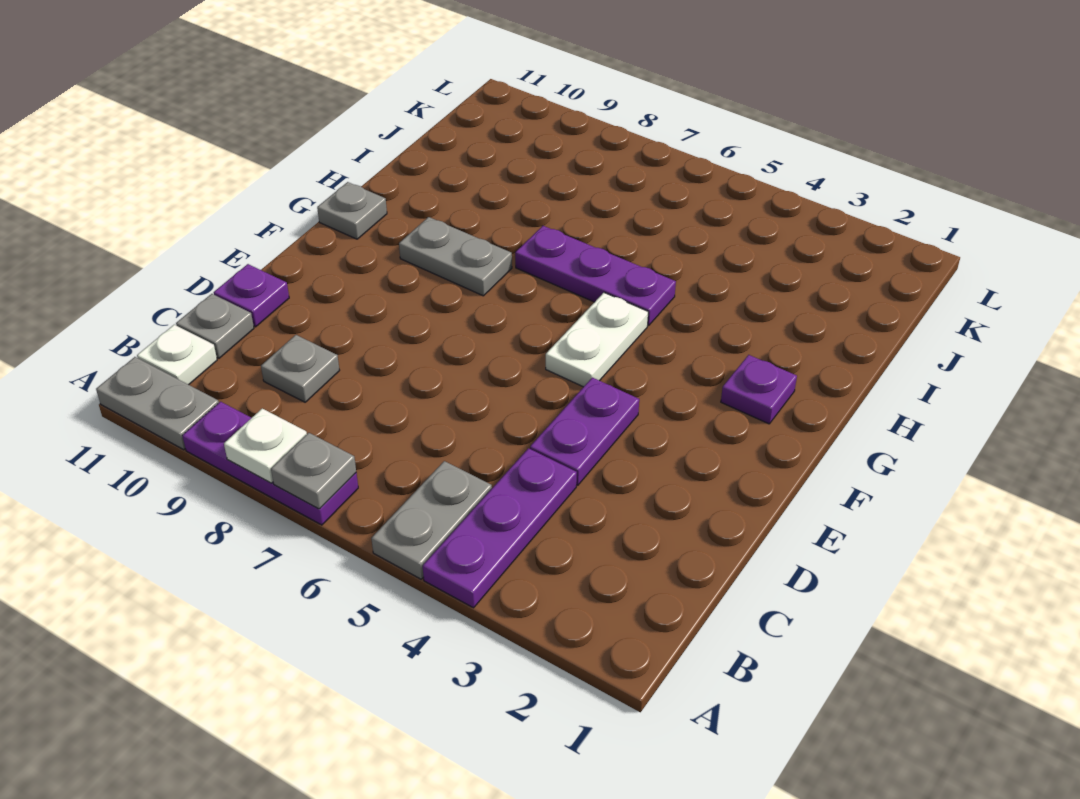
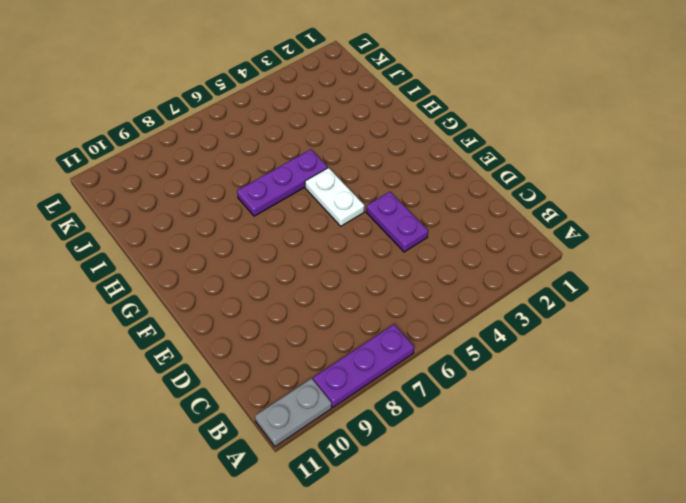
none -> purple 1x3 plate [423,448,577,608]
none -> grey 1x2 plate [371,461,492,579]
none -> white 1x1 plate [137,325,217,385]

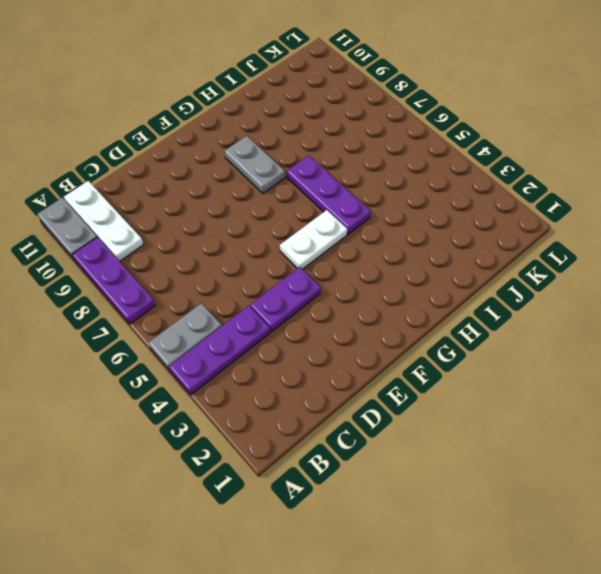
white 1x3 plate [64,181,144,262] -> white 1x1 plate [137,325,217,385]
none -> grey 1x1 plate [261,335,340,402]
none -> grey 1x1 plate [176,294,254,358]
none -> purple 1x1 plate [214,264,289,327]

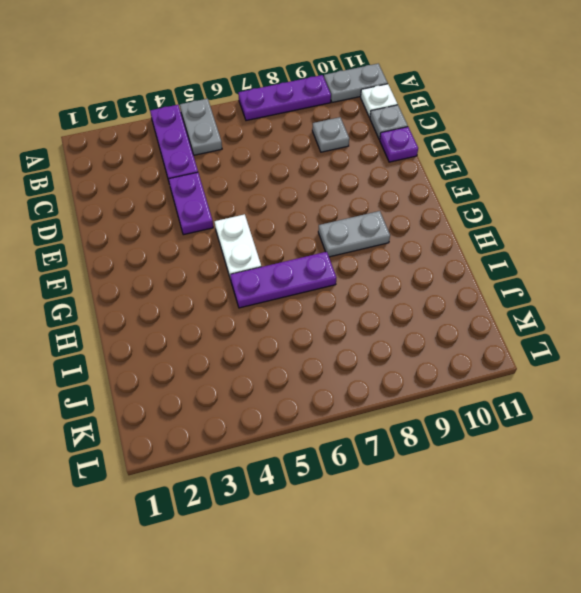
none -> purple 1x1 plate [721,355,797,424]
none -> grey 1x1 plate [317,182,387,239]
none -> grey 1x1 plate [271,433,356,509]

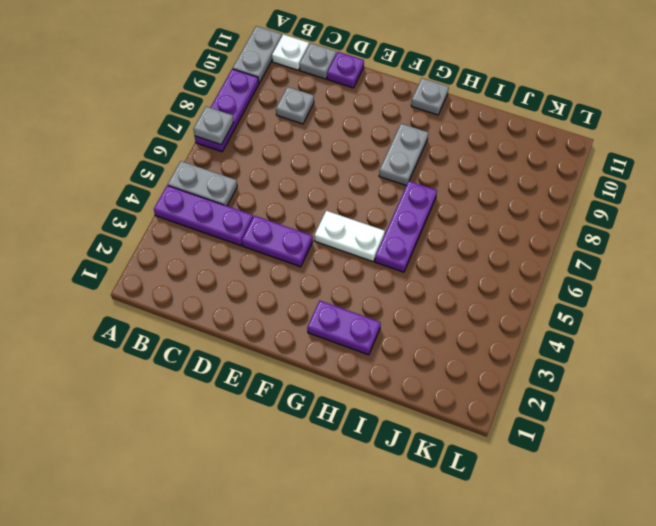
purple 1x2 plate [307,301,381,355] -> purple 1x1 plate [721,355,797,424]
none -> white 1x1 plate [224,409,307,483]

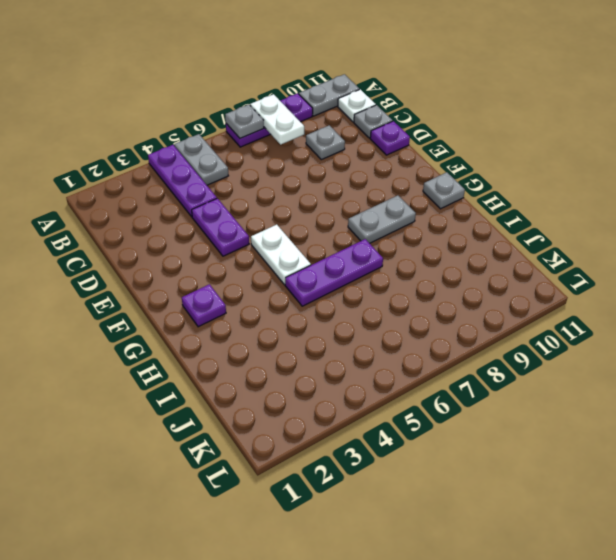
white 1x2 plate [250,94,304,145] -> white 1x1 plate [224,409,307,483]

